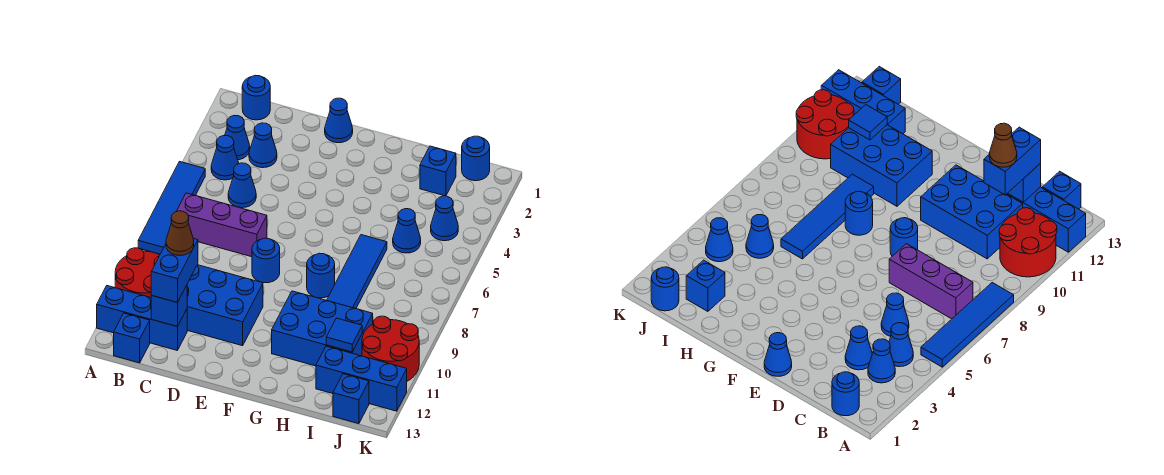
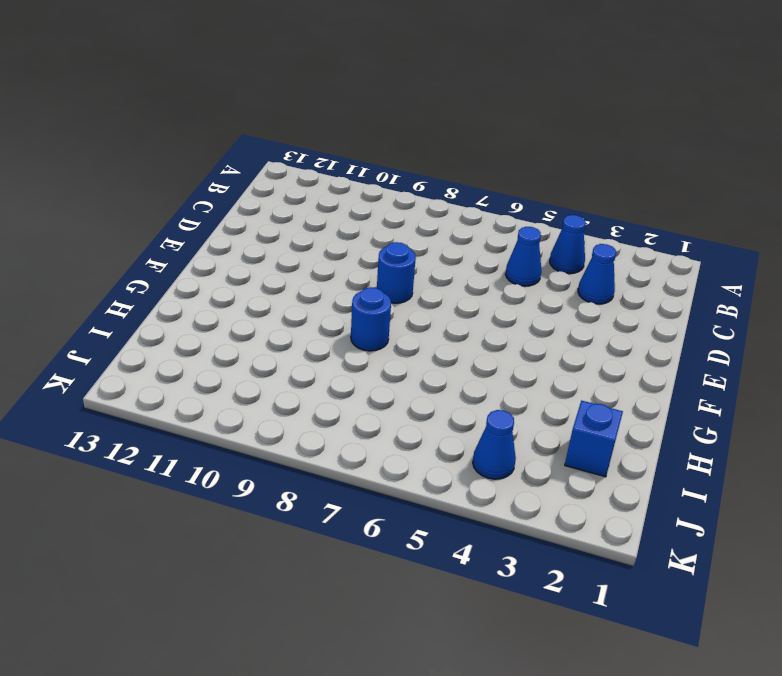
none -> blue 1x4 tile [138,162,205,254]
none -> red 2x2 round brick [115,248,160,298]
none -> blue 1x3 brick [97,286,187,350]

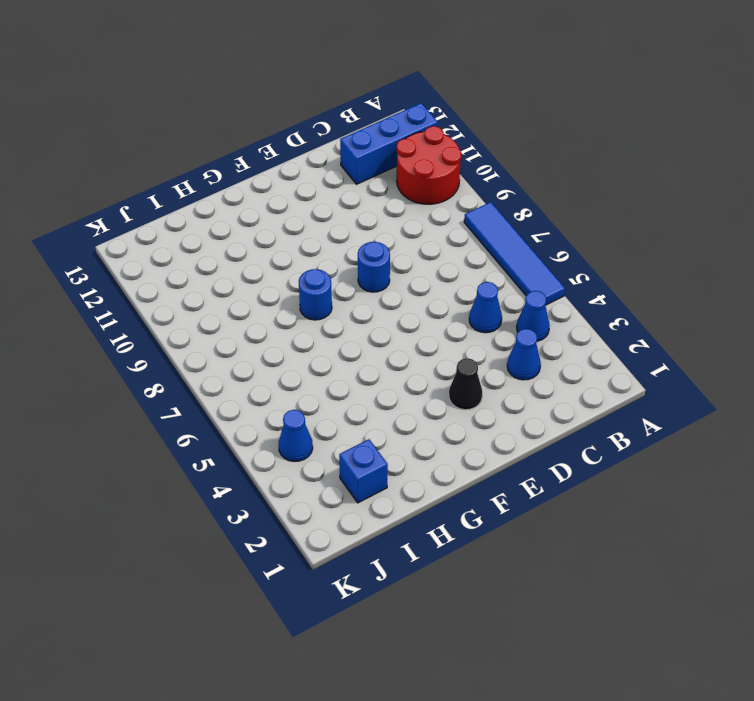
black 1x1 cone [449,358,482,410] -> none
none -> blue 1x1 round brick [242,75,270,120]
none -> blue 1x1 cone [225,115,250,160]
none -> purple 1x3 brick [176,193,267,257]

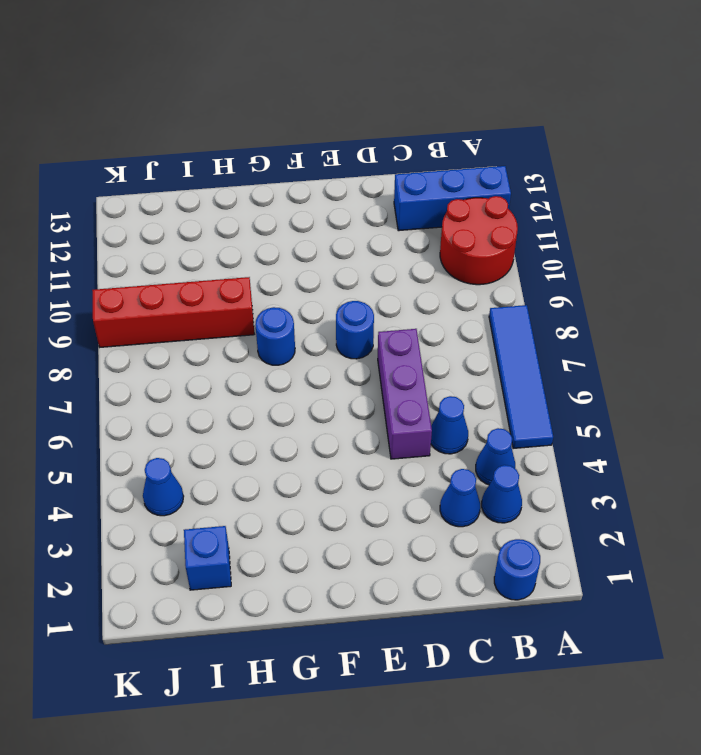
purple 1x3 brick [378,329,432,459] -> purple 1x3 brick turned to [176,193,267,257]
red 1x4 brick [92,277,254,347] -> blue 1x4 tile [327,235,387,309]
none -> blue 1x1 brick [114,313,150,363]
none -> blue 2x3 brick [187,265,263,346]
none -> blue 1x1 cone [325,98,353,143]

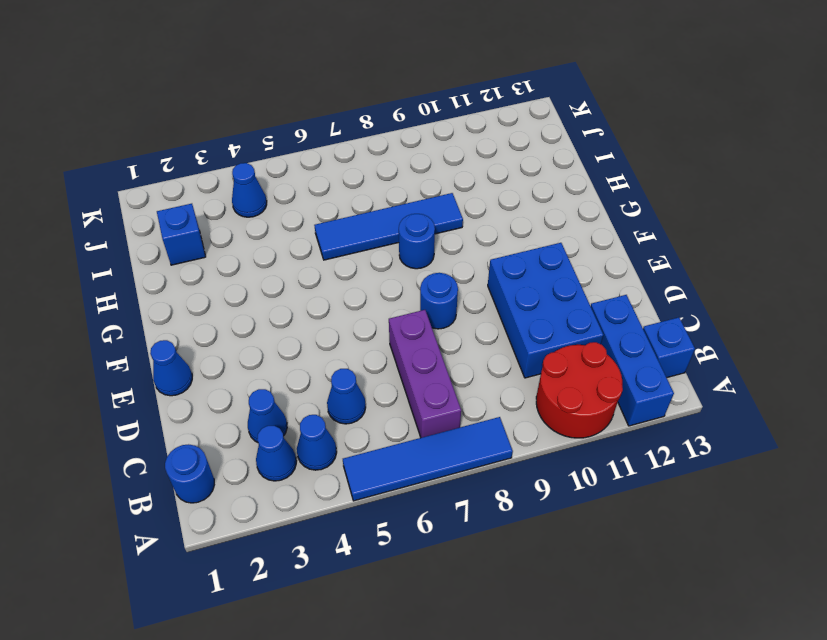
none -> blue 2x3 brick [272,291,373,366]
none -> blue 1x1 cone [393,209,421,253]
none -> blue 1x3 brick [316,346,407,411]

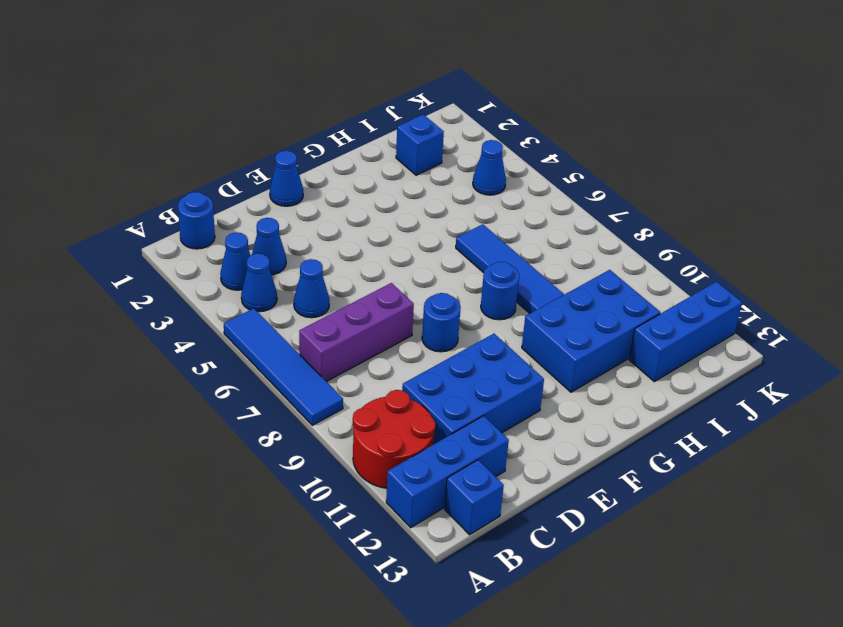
none -> blue 1x1 cone [393,209,421,253]
none -> blue 1x1 round brick [462,136,490,181]
none -> red 2x2 round brick [362,316,419,381]

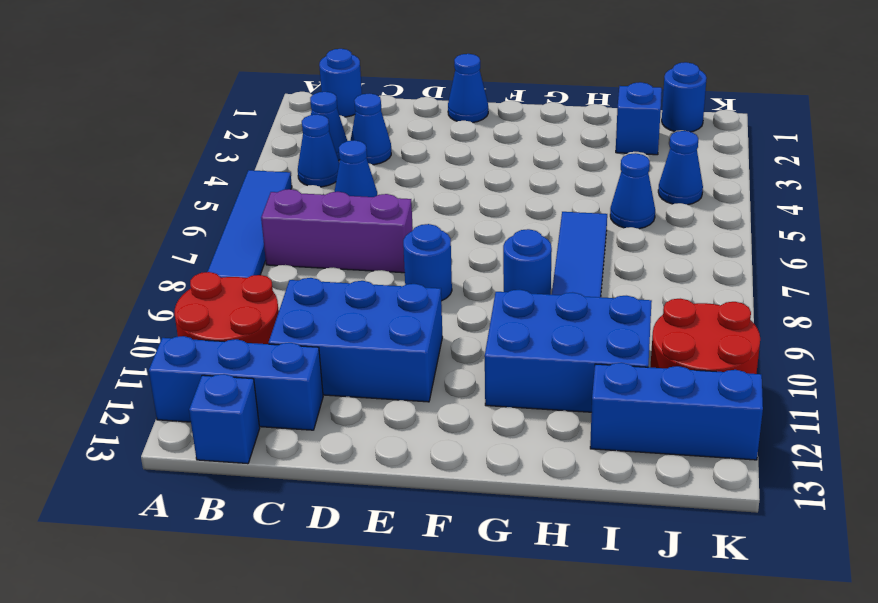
none -> blue 1x1 brick [333,374,369,424]
none -> blue 1x1 brick [151,285,187,327]
none -> blue 1x1 tile [326,318,362,352]

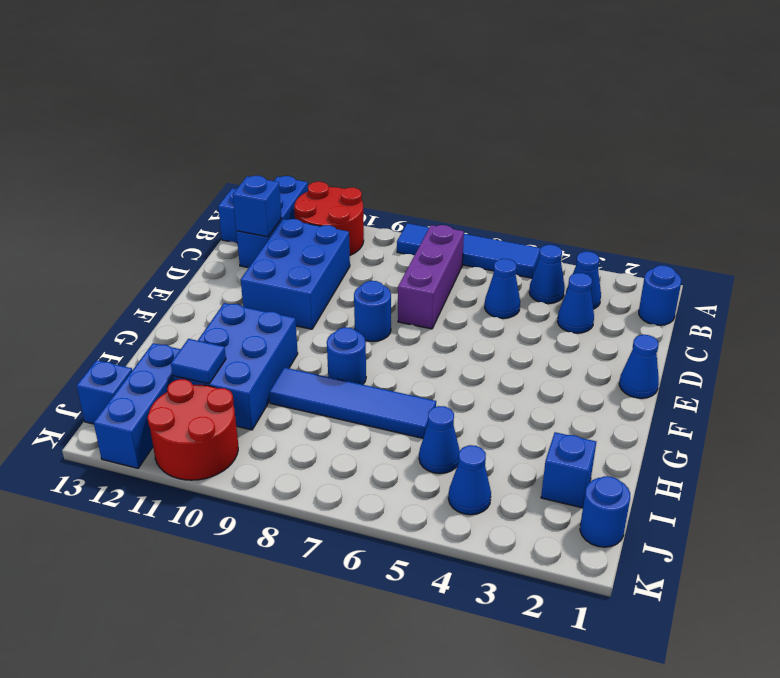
none -> blue 1x2 brick [151,238,198,303]
none -> brown 1x1 cone [166,211,194,256]

